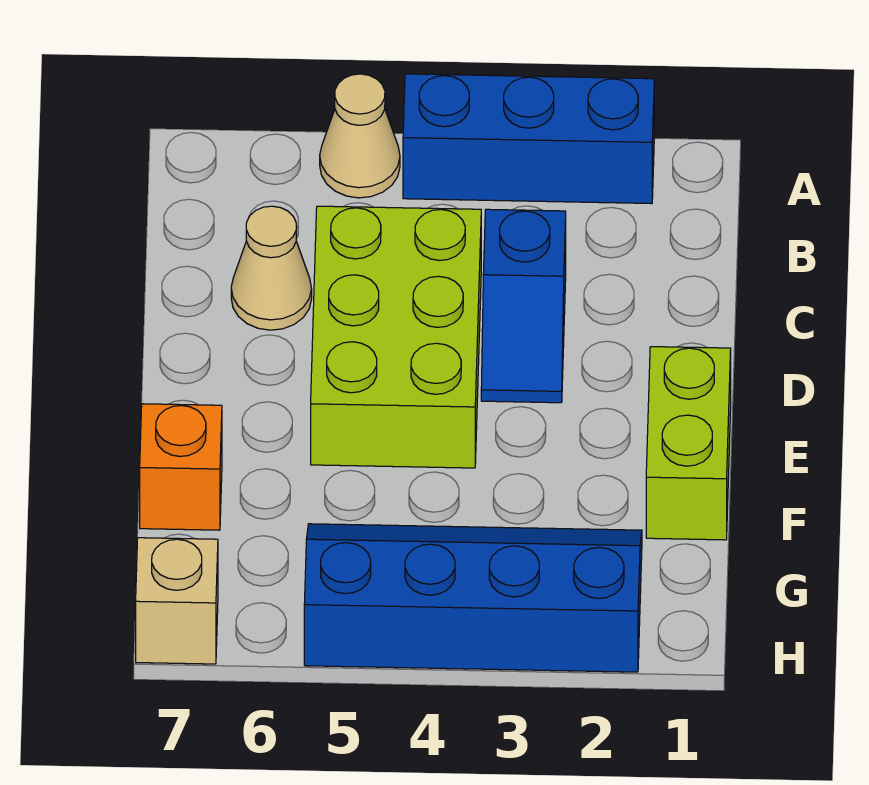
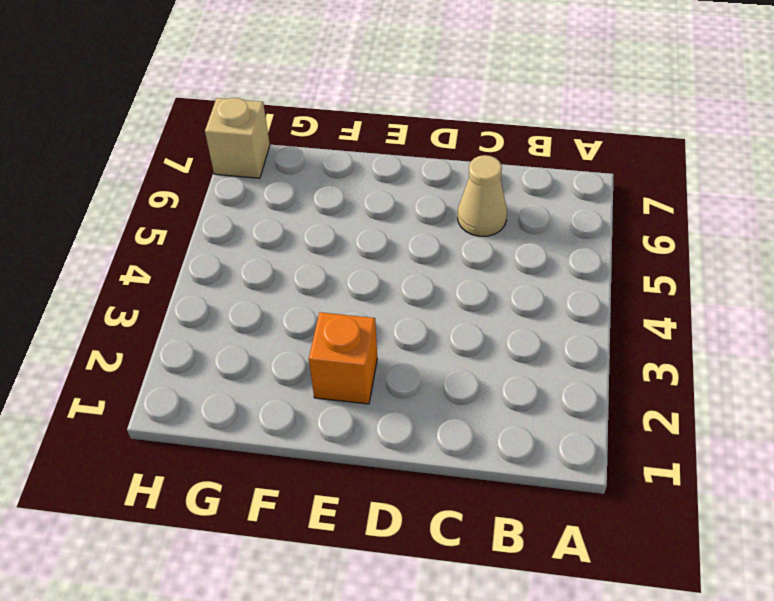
orange 1x1 brick [309,312,377,404] -> orange 1x1 brick moved to [140,404,222,530]
none -> blue 1x3 brick [403,74,654,204]
none -> tan 1x1 cone [320,74,400,198]

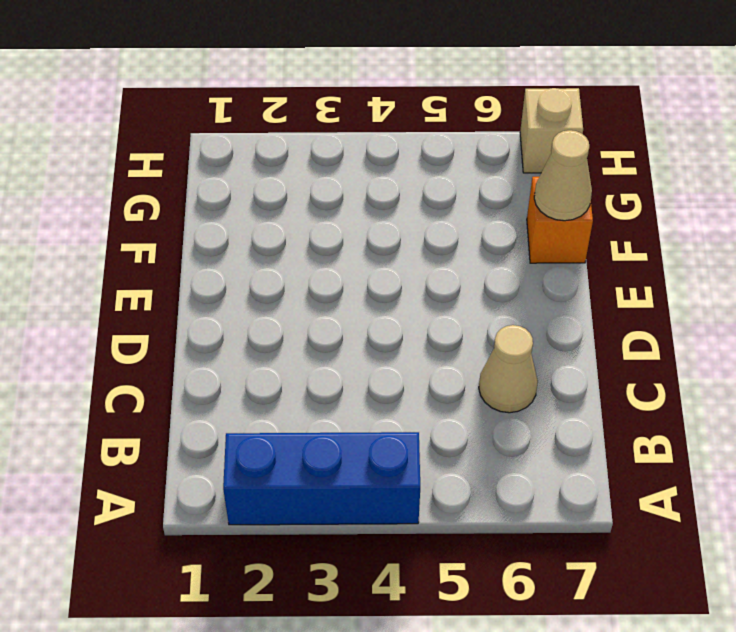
tan 1x1 cone [534,130,592,221] -> tan 1x1 cone moved to [320,74,400,198]
none -> blue 1x2 slope [481,209,566,403]
none -> lime 2x3 brick [311,206,481,468]

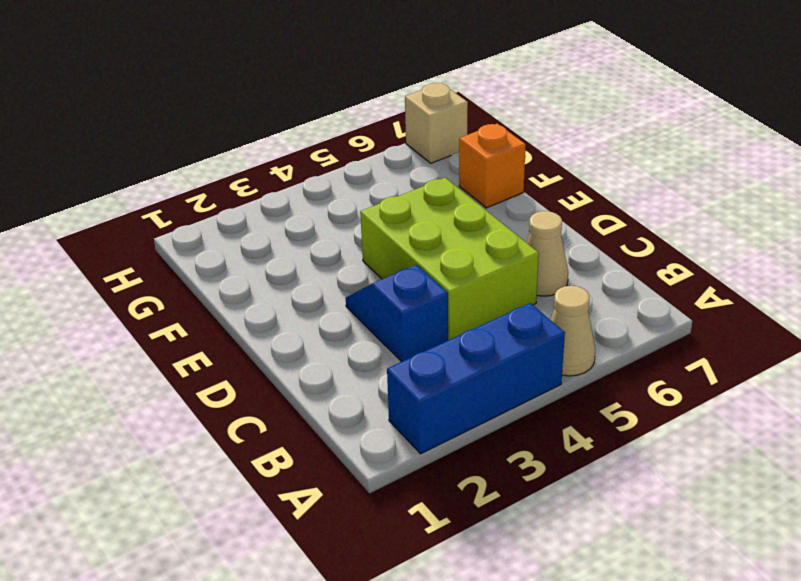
none -> lime 1x2 brick [646,347,731,540]
none -> blue 2x4 slope [304,524,642,672]

